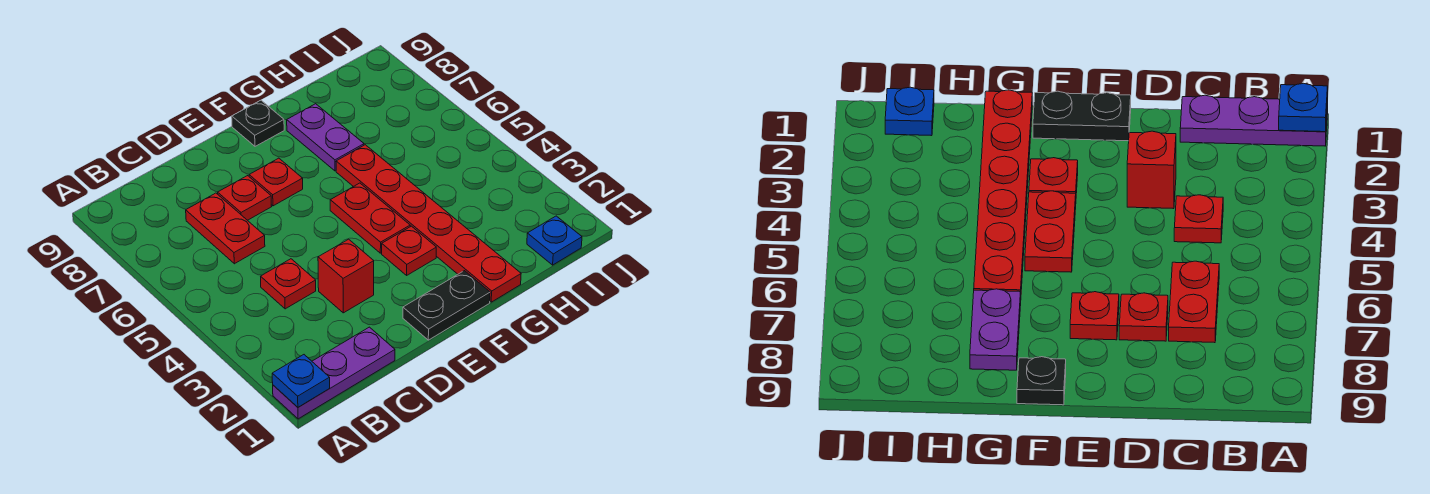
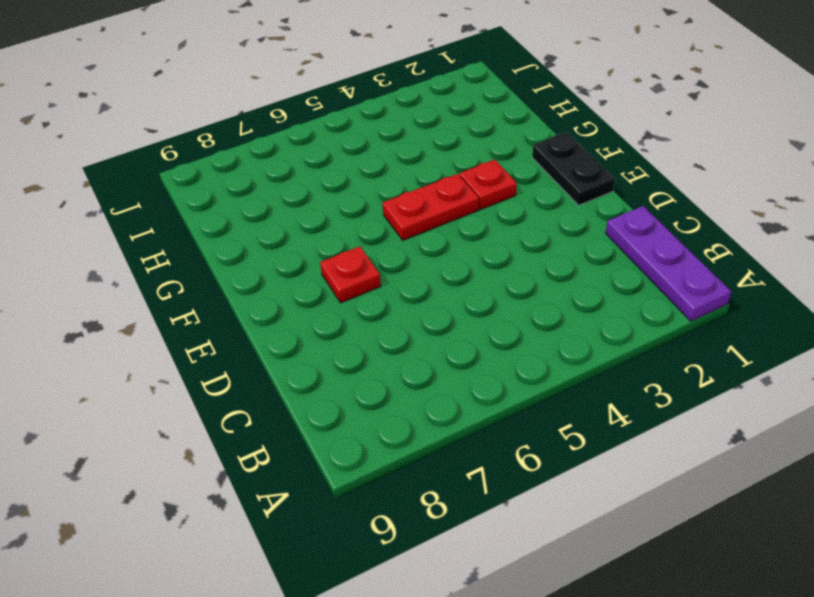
none -> red 1x1 plate [261,259,316,309]
none -> red 1x2 plate [186,193,265,264]
none -> red 1x1 brick [318,239,374,313]

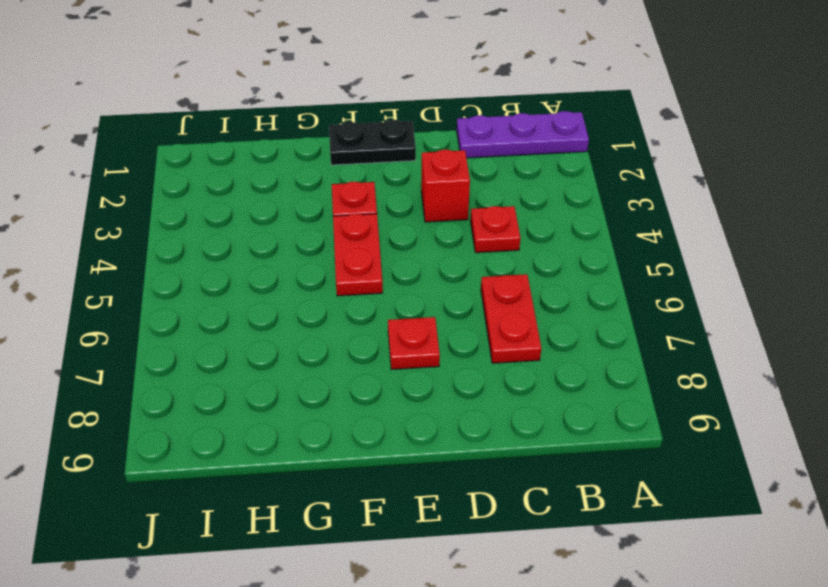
none -> red 1x1 plate [218,176,272,220]
none -> black 1x1 plate [232,100,284,146]
none -> red 1x6 plate [336,145,521,302]

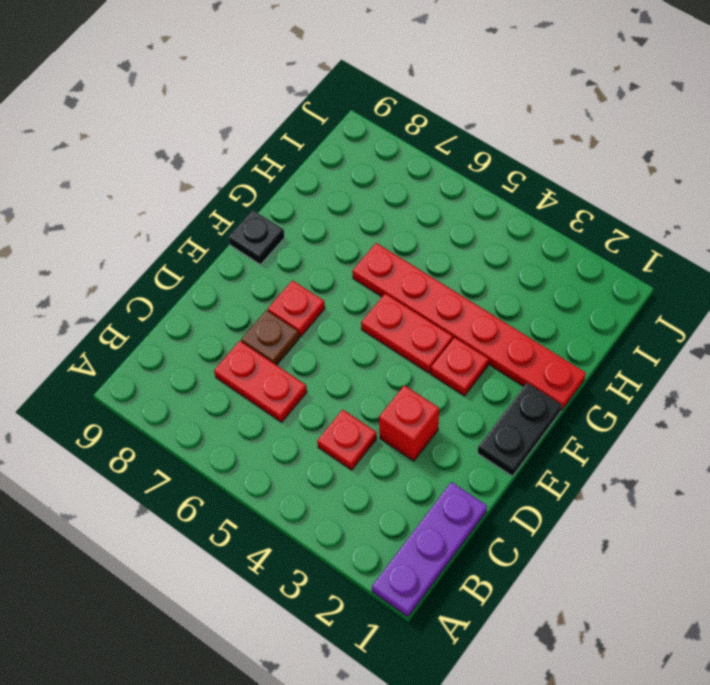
brown 1x1 plate [241,310,299,365] -> red 1x1 plate [218,176,272,220]
none -> purple 1x2 plate [287,104,364,171]
none -> blue 1x1 plate [527,216,582,265]
none -> blue 1x1 plate [272,355,330,407]

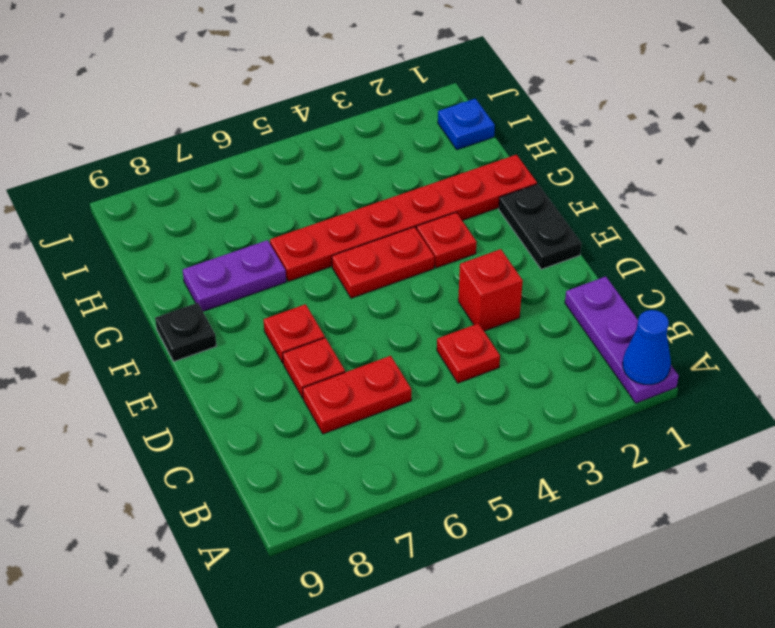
blue 1x1 cone [623,310,671,385] -> blue 1x1 plate [272,355,330,407]

